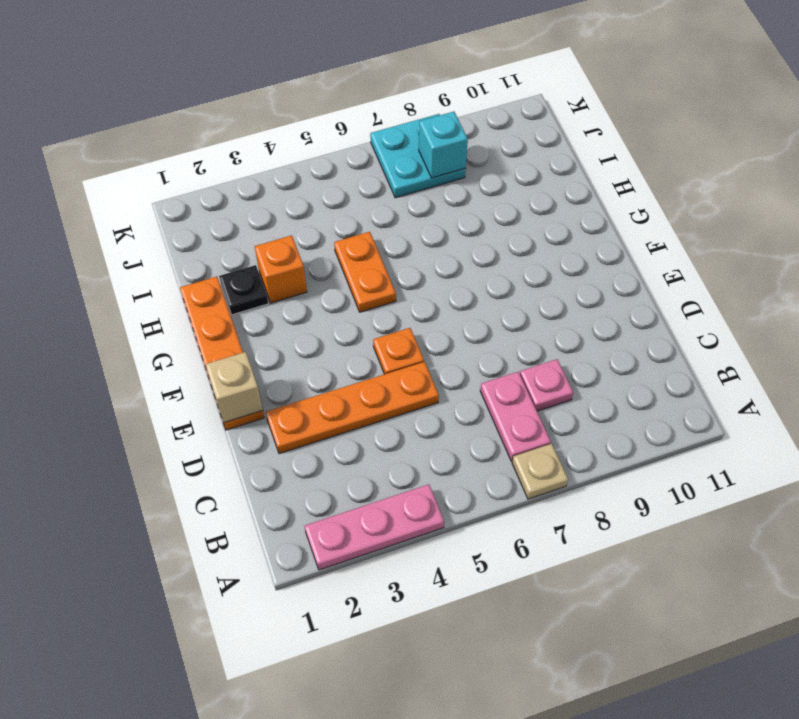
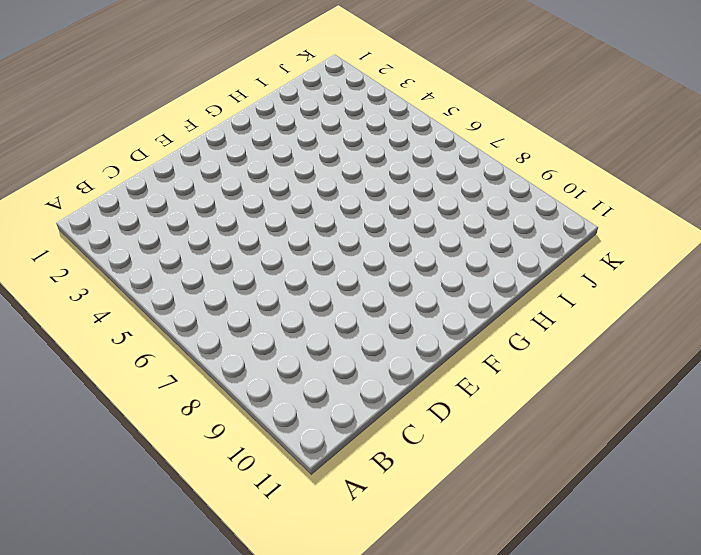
none -> pink 1x3 plate [305,484,444,570]
none -> tan 1x1 plate [512,444,568,499]
none -> pink 1x2 plate [480,372,551,461]

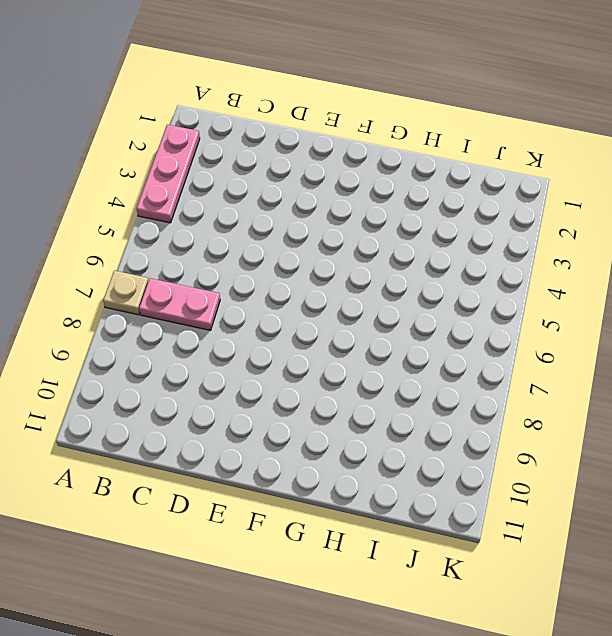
none -> pink 1x1 plate [520,359,573,411]
none -> orange 1x4 plate [266,362,439,454]
none -> orange 1x4 plate [180,277,264,430]

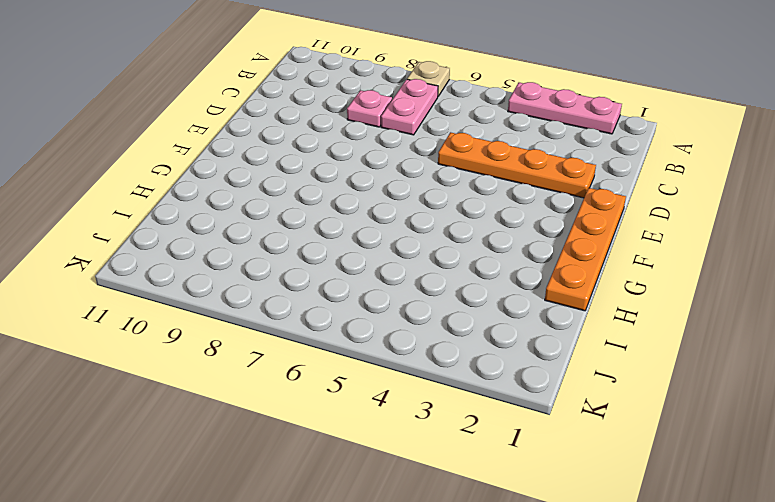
none -> orange 1x1 plate [373,328,424,374]
none -> orange 1x2 plate [334,232,396,312]
none -> black 1x1 plate [219,265,268,315]

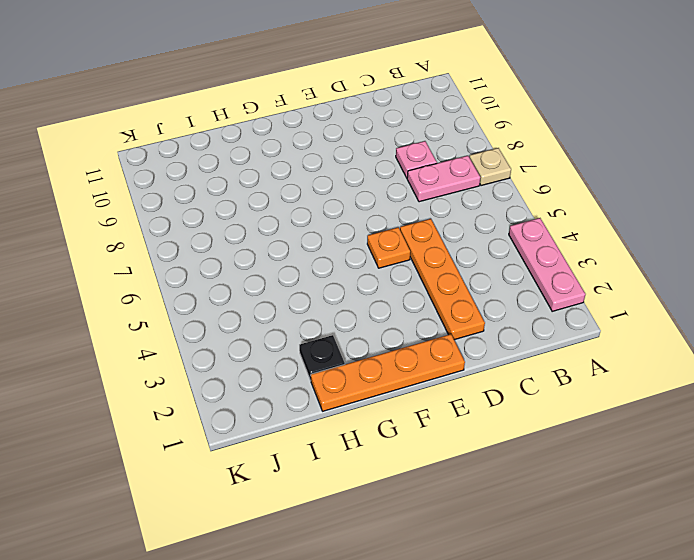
none -> orange 1x2 plate [334,232,396,312]
none -> orange 1x1 brick [255,235,307,303]
none -> cyan 2x2 plate [370,114,466,198]

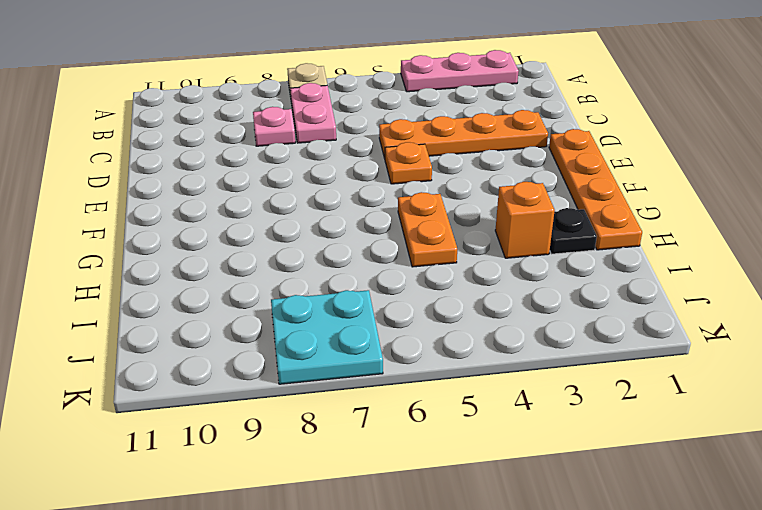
none -> tan 1x1 brick [206,352,263,423]
none -> cyan 1x1 brick [419,112,468,178]

